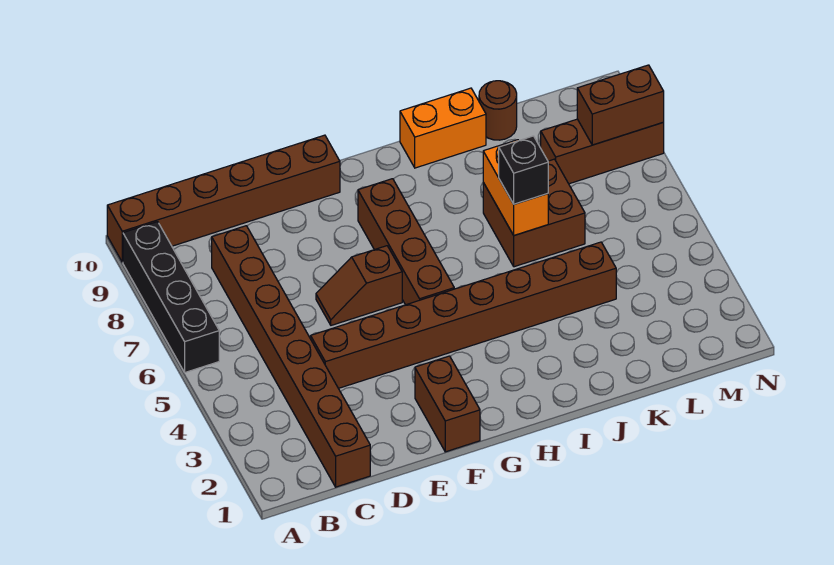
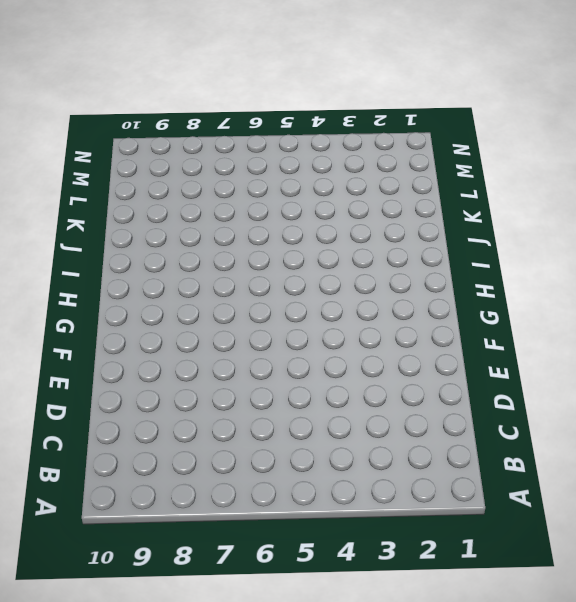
none -> black 1x4 brick [123,222,219,372]
none -> brown 1x6 brick [107,135,340,262]
none -> brown 1x8 brick [212,226,370,487]

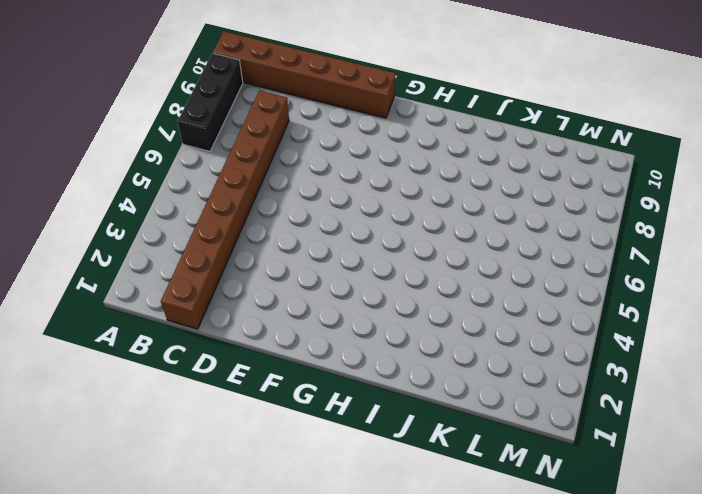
black 1x3 brick [177,53,243,151] -> black 1x4 brick [123,222,219,372]
none -> brown 1x8 brick [311,242,616,388]
none -> brown 1x2 slope [316,246,402,325]
none -> brown 1x2 brick [415,356,480,452]

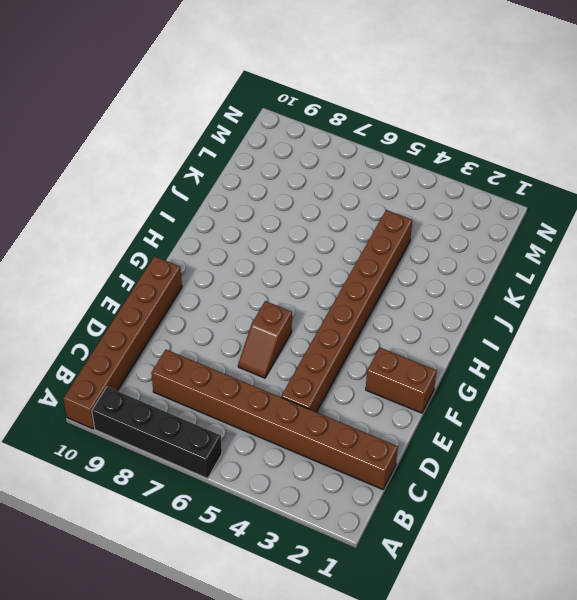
none -> brown 1x4 brick [358,179,454,305]
none -> orange 1x2 brick [400,88,486,168]
none -> brown 2x2 brick [483,159,585,267]

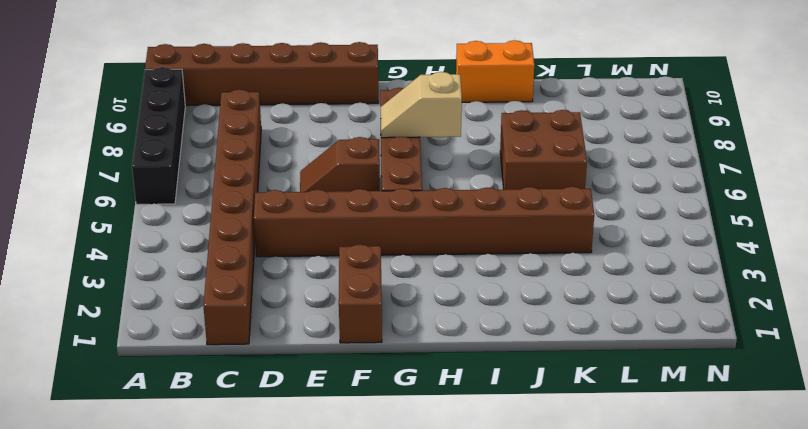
tan 1x2 slope [381,72,462,138] -> none
none -> brown 1x1 round brick [479,81,517,140]
none -> brown 1x3 brick [541,119,664,184]
none -> orange 1x2 brick [483,140,548,235]

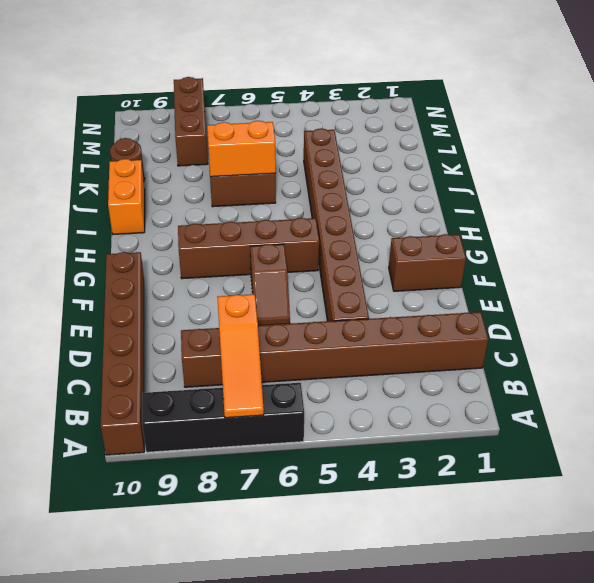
orange 1x3 slope [217,294,264,418] -> none
none -> brown 1x2 brick [577,65,664,145]
none -> black 1x1 brick [499,136,548,204]

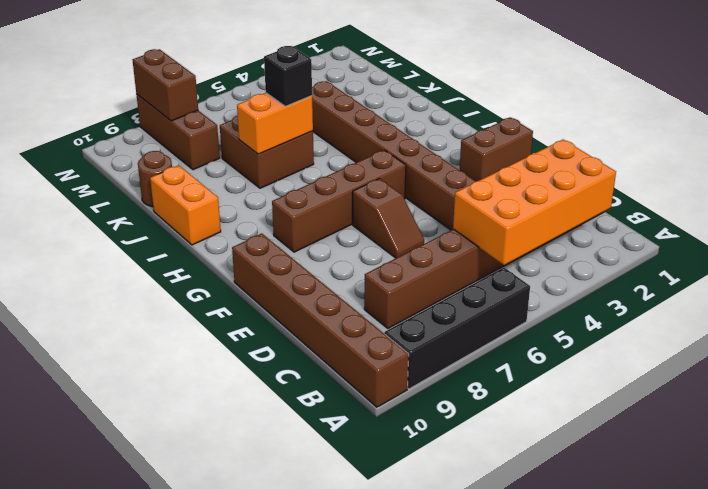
orange 2x4 brick [453,140,616,265] -> none

